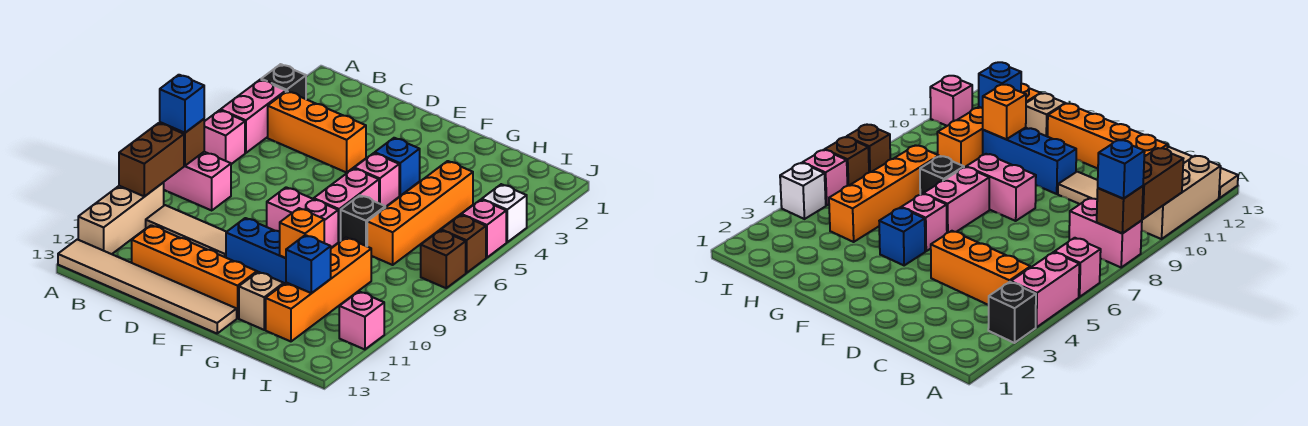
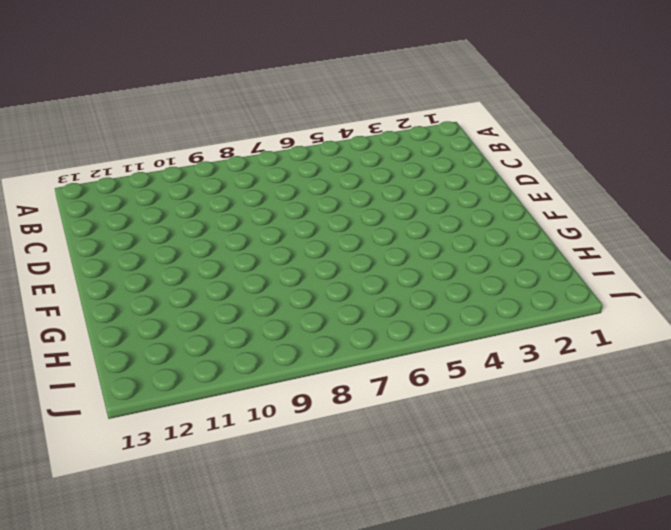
none -> black 1x1 brick [261,64,306,99]
none -> pink 1x2 brick [221,80,286,153]
none -> pink 1x1 brick [204,110,245,164]

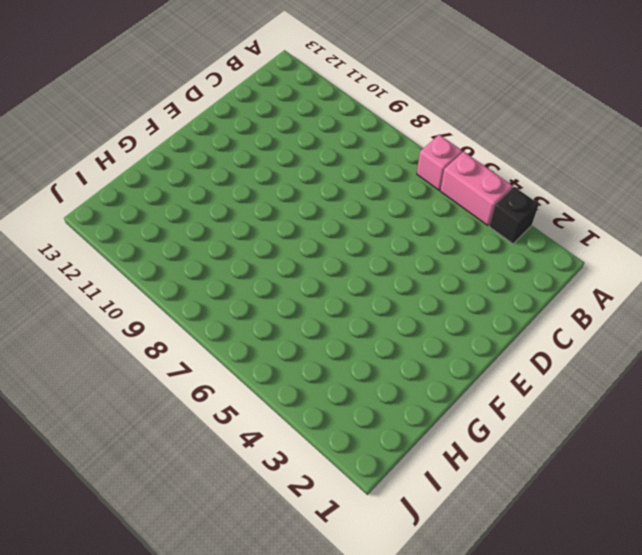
none -> pink 1x2 brick [163,152,231,210]
none -> tan 1x3 brick [78,183,164,254]
none -> tan 1x6 tile [58,239,237,333]

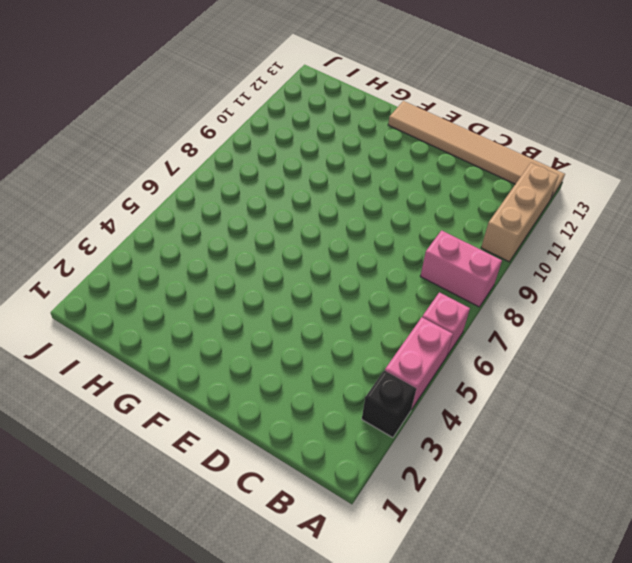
none -> orange 1x3 brick [268,91,366,172]
none -> tan 1x3 tile [146,205,226,258]
none -> orange 1x4 brick [132,225,257,318]

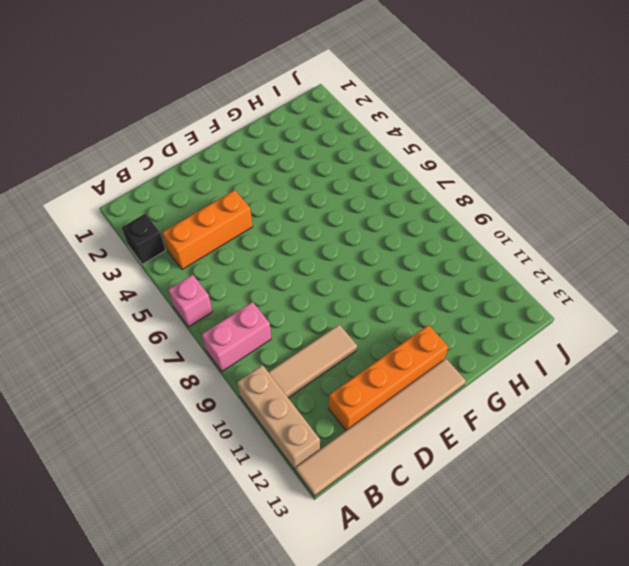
none -> pink 1x2 brick [221,80,286,153]
none -> pink 1x2 brick [267,187,338,248]
none -> blue 1x3 brick [226,218,286,284]

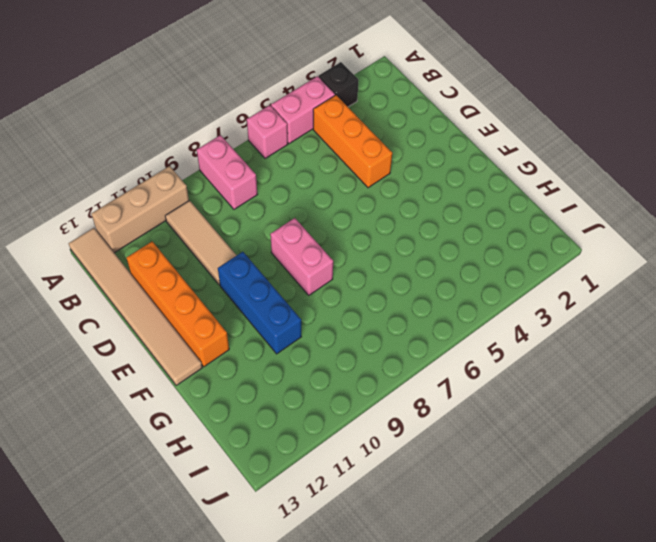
none -> blue 1x1 brick [375,138,420,196]
none -> pink 1x1 brick [354,153,399,207]
none -> pink 1x2 brick [314,168,379,242]

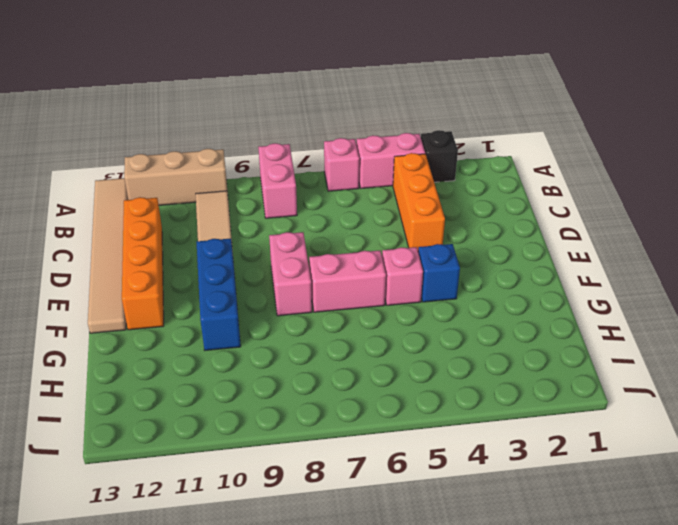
none -> black 1x1 brick [341,195,385,246]
none -> tan 1x1 brick [239,272,284,330]
none -> orange 1x4 brick [367,161,473,265]

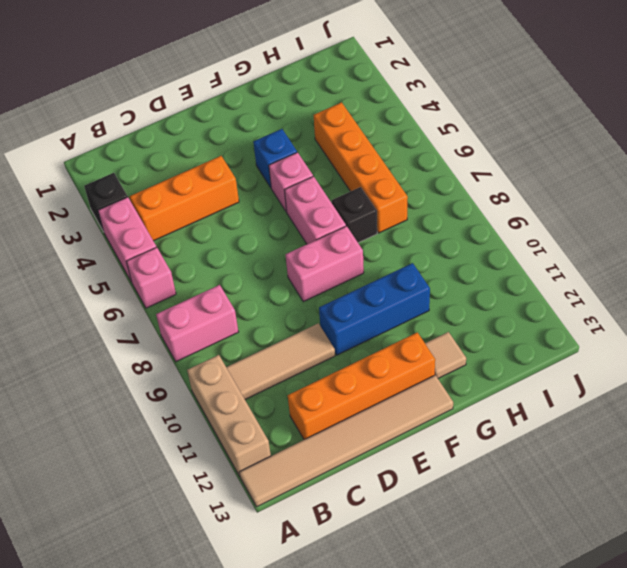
tan 1x1 tile [425,332,466,378] -> tan 1x1 brick [239,272,284,330]
none -> orange 1x4 brick [266,238,371,341]
none -> white 1x1 brick [482,184,527,242]
none -> pink 1x1 brick [461,200,506,258]

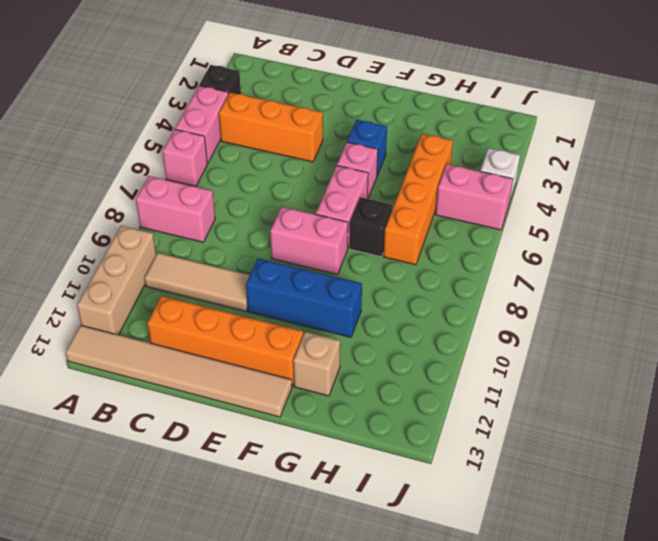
pink 1x2 brick [436,164,513,230] -> pink 1x1 brick [461,200,506,258]
none -> orange 1x4 brick [266,238,371,341]
none -> brown 1x1 brick [441,215,486,273]
none -> brown 1x1 brick [421,230,466,288]

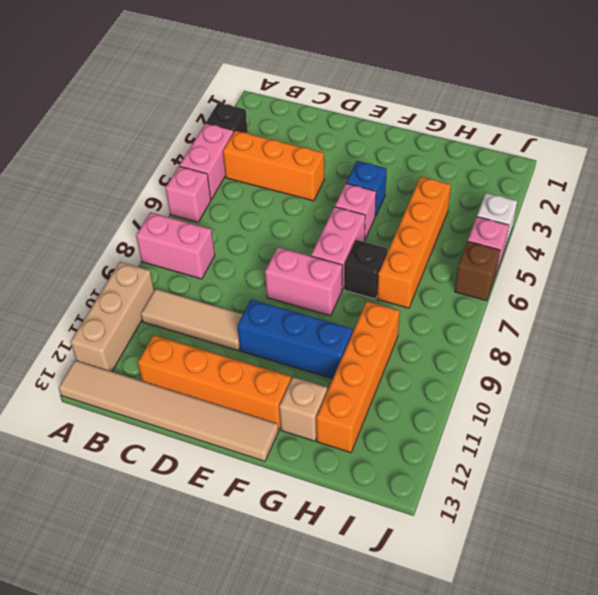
none -> brown 1x1 brick [421,230,466,288]
none -> pink 1x1 brick [339,292,384,350]
none -> brown 1x1 brick [160,119,204,166]

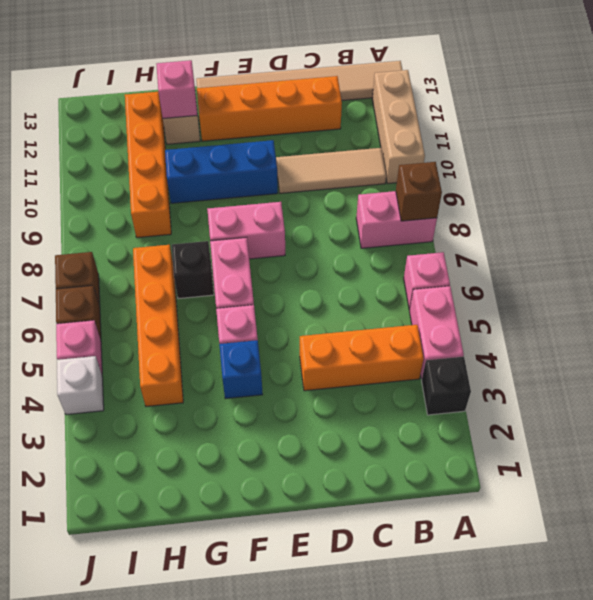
pink 1x1 brick [156,60,197,119] -> pink 1x1 brick moved to [339,292,384,350]
none -> brown 1x2 brick [119,123,184,197]
none -> orange 1x1 brick [280,208,324,258]
none -> blue 1x1 brick [286,235,331,293]

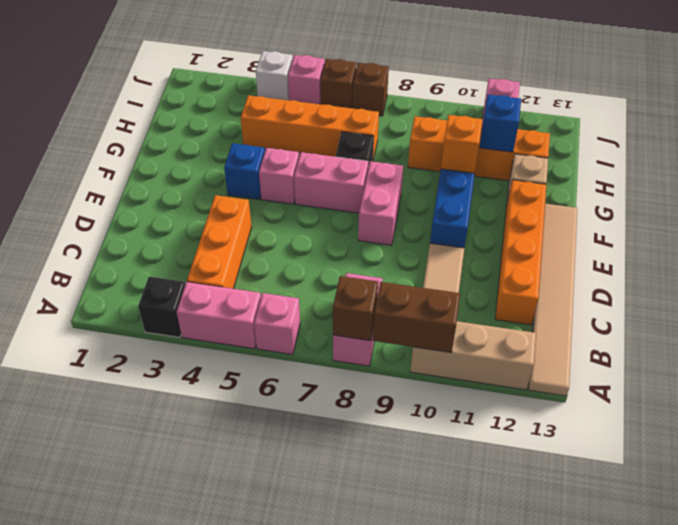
none -> blue 1x1 brick [160,75,204,133]

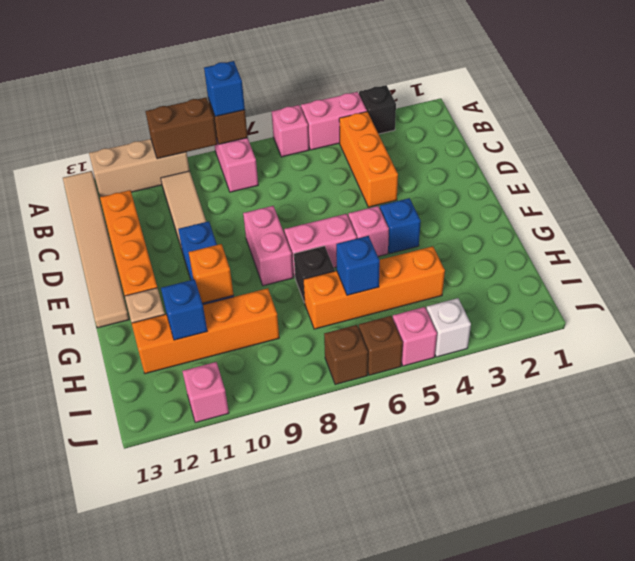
blue 1x1 brick [336,236,380,295] -> none

